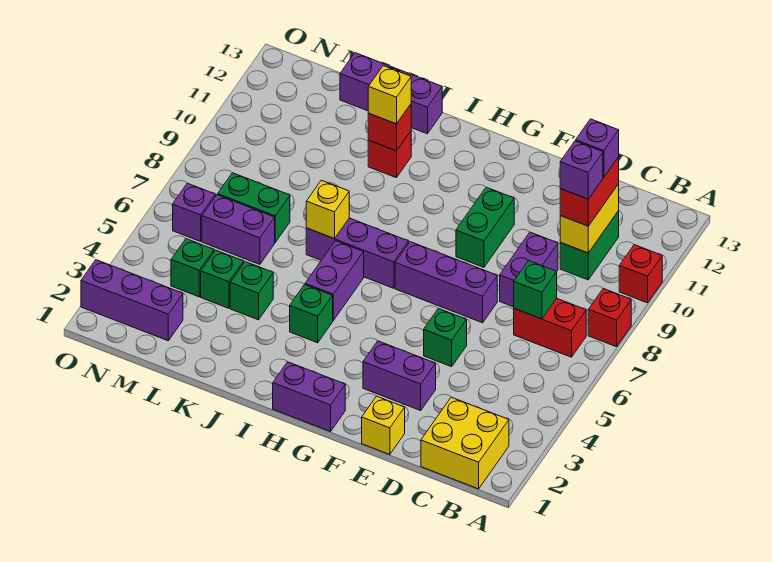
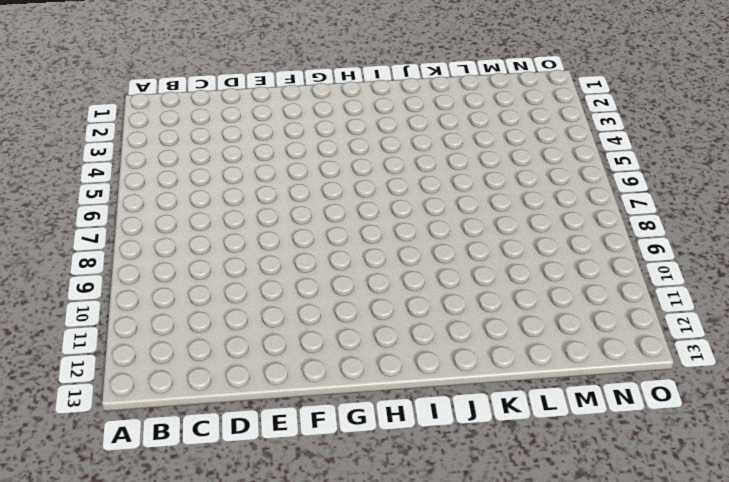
none -> red 1x1 brick [588,289,631,347]
none -> red 1x1 brick [619,245,662,303]
none -> yellow 2x2 brick [421,397,509,489]
none -> red 1x2 brick [514,298,586,357]

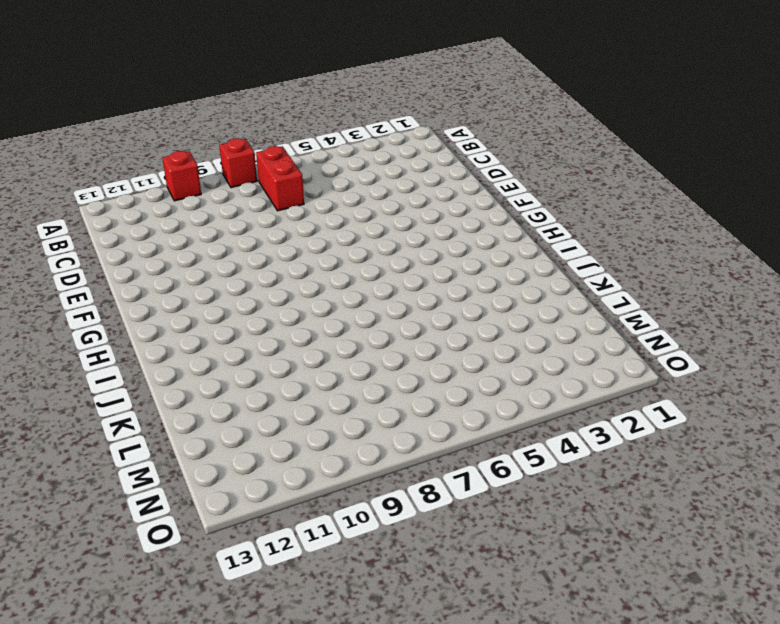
none -> yellow 2x2 brick [421,397,509,489]
none -> green 1x2 brick [560,211,619,280]
none -> purple 1x2 brick [500,232,558,307]
none -> yellow 1x1 brick [362,396,405,455]

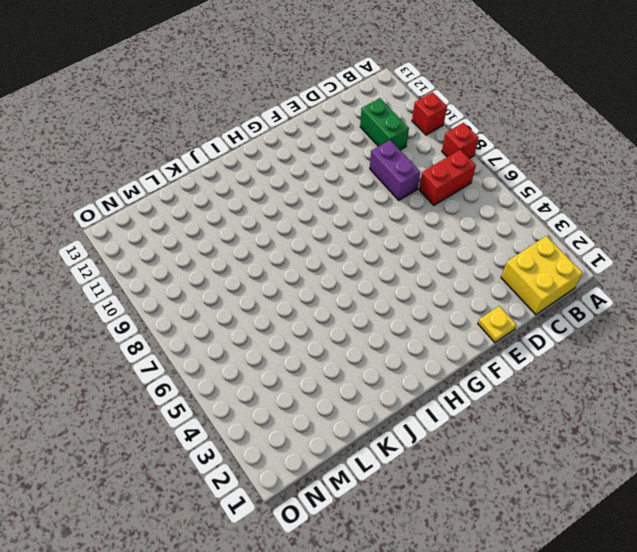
yellow 1x1 plate [478,306,516,343] -> yellow 1x1 brick [362,396,405,455]
none -> purple 1x2 brick [363,341,436,410]
none -> green 1x1 brick [424,308,467,367]
none -> purple 1x3 brick [395,242,497,323]
none -> green 1x2 brick [456,187,514,267]

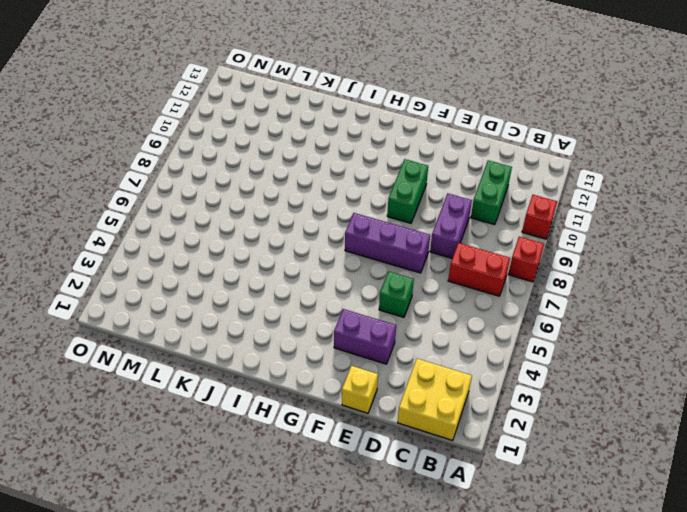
none -> purple 1x2 brick [273,362,345,432]
none -> purple 1x3 brick [306,218,409,288]
none -> green 1x1 brick [290,285,333,343]
none -> purple 1x2 brick [305,241,364,321]

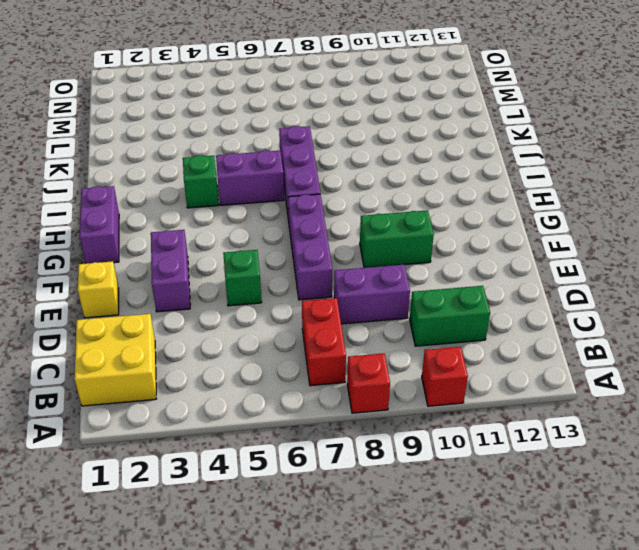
none -> red 1x1 brick [368,131,411,178]
none -> purple 1x3 brick [340,53,442,134]
none -> green 1x1 brick [230,262,273,320]
none -> green 1x1 brick [201,250,244,308]

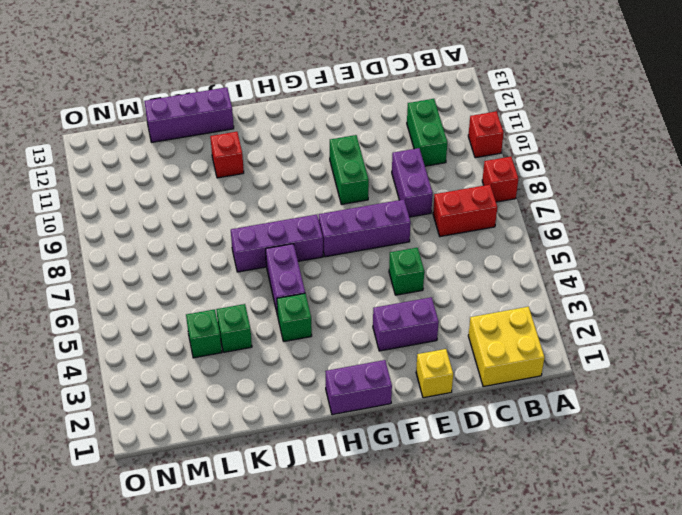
none -> purple 1x2 brick [202,195,275,264]
none -> green 1x2 brick [218,173,290,242]
none -> purple 1x3 brick [81,260,183,341]
none -> green 1x1 brick [171,239,214,297]

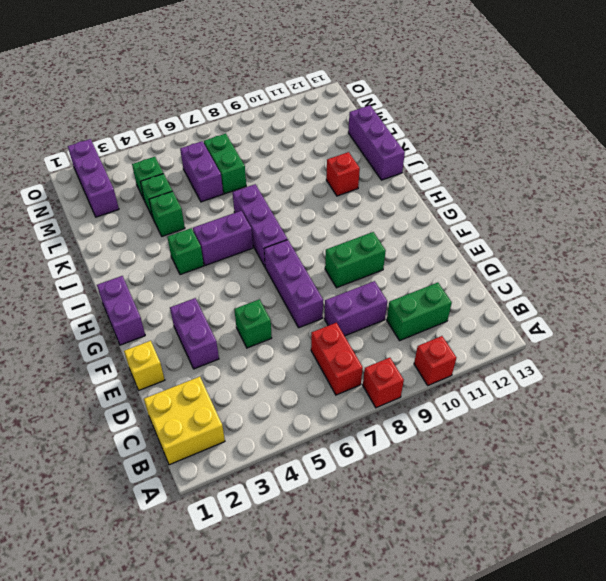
none -> purple 1x1 brick [173,183,215,241]
none -> green 1x1 brick [514,261,557,319]
none -> yellow 1x2 brick [560,184,619,253]
none -> yellow 1x1 brick [306,180,349,239]

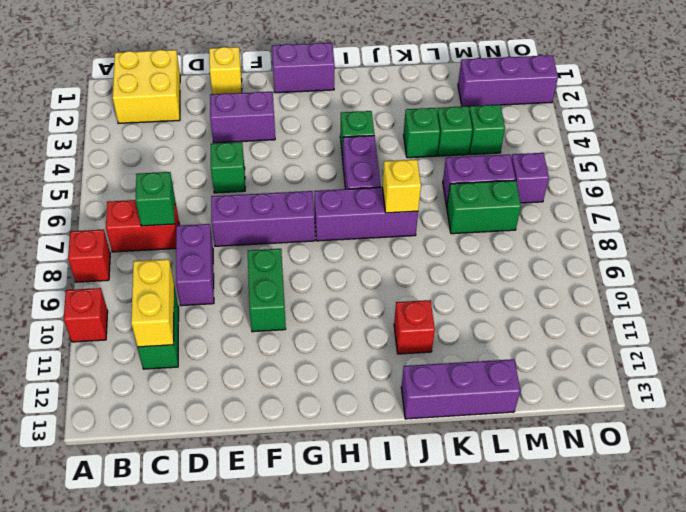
none -> red 1x1 brick [368,104,411,151]
none -> red 1x2 brick [560,157,619,226]
none -> yellow 1x1 brick [368,66,411,124]
none -> purple 1x1 brick [560,141,603,199]

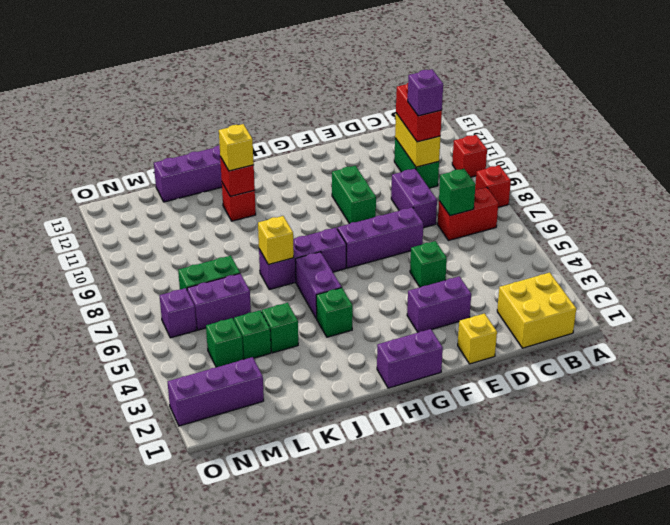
none -> purple 1x1 brick [576,119,619,177]

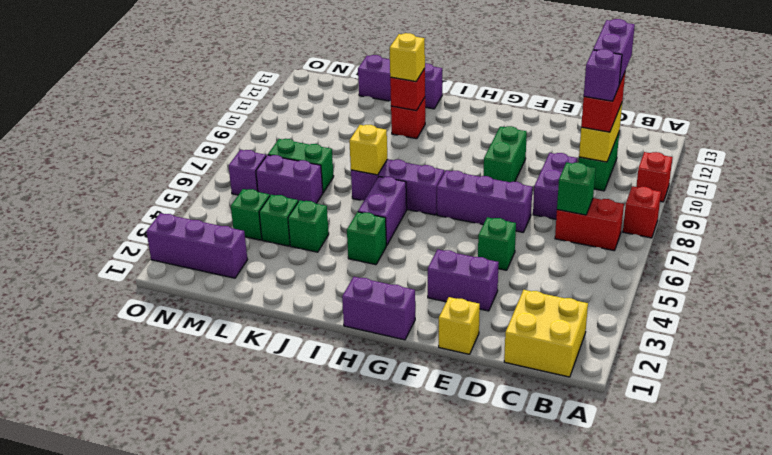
purple 1x2 brick [593,19,635,85] -> purple 1x1 brick [576,119,619,177]

